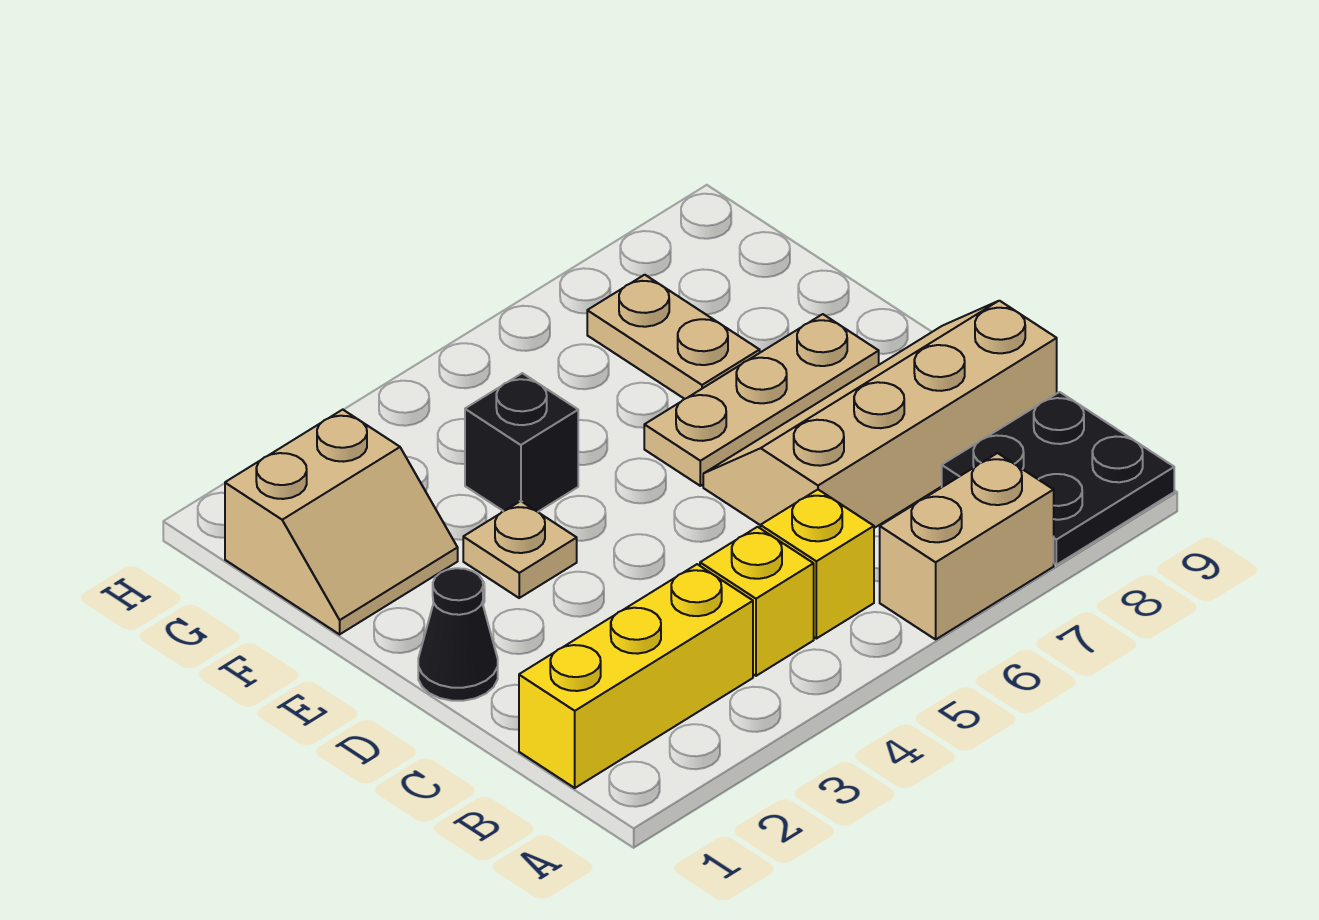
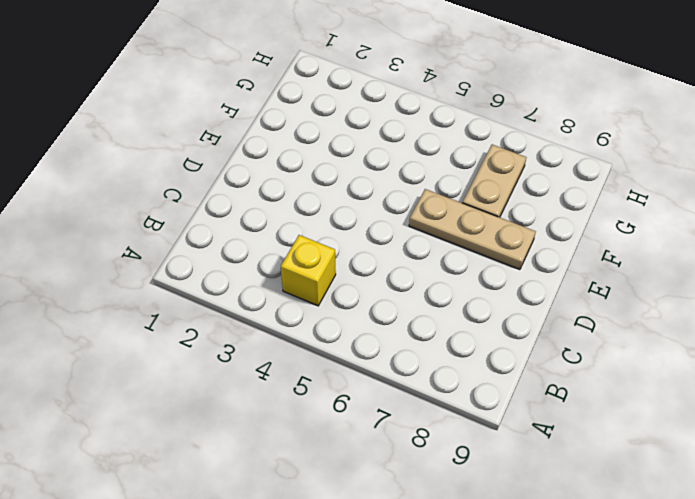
none -> tan 1x2 brick [880,453,1054,639]
none -> black 2x2 plate [942,392,1174,565]
none -> yellow 1x3 brick [519,564,753,788]

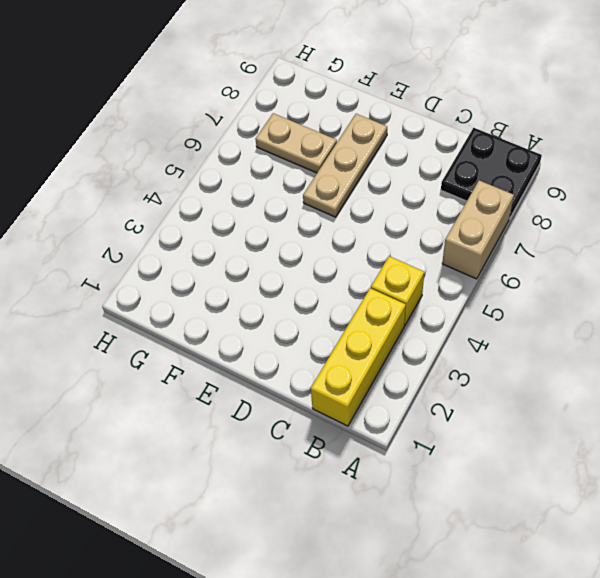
none -> yellow 1x1 brick [760,490,874,639]
none -> tan 2x4 slope [703,301,1057,528]
none -> black 1x1 cone [418,568,498,701]

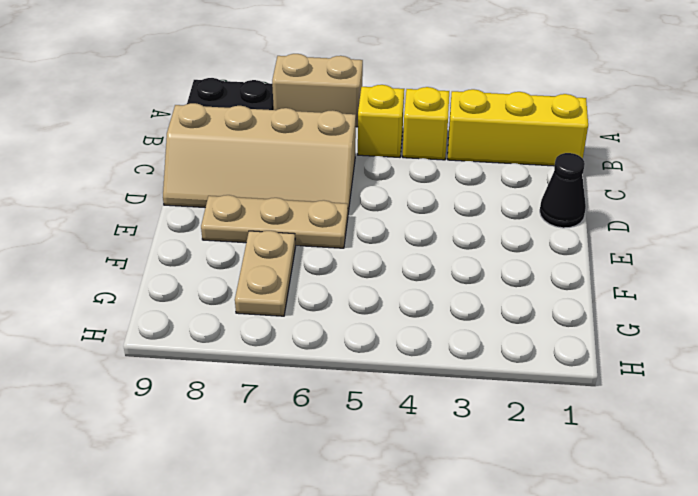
none -> tan 1x1 plate [463,501,577,598]
none -> tan 2x2 slope [225,410,458,634]
none -> black 1x1 brick [465,373,578,512]

